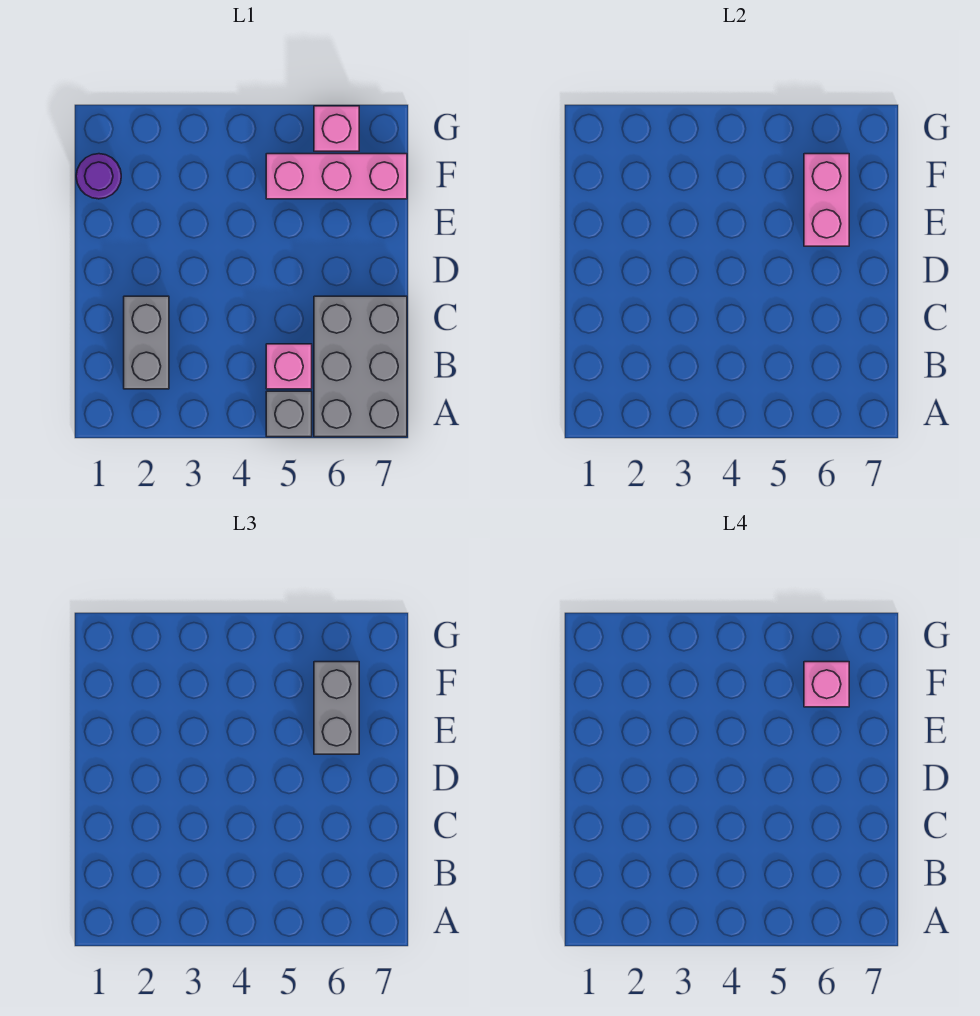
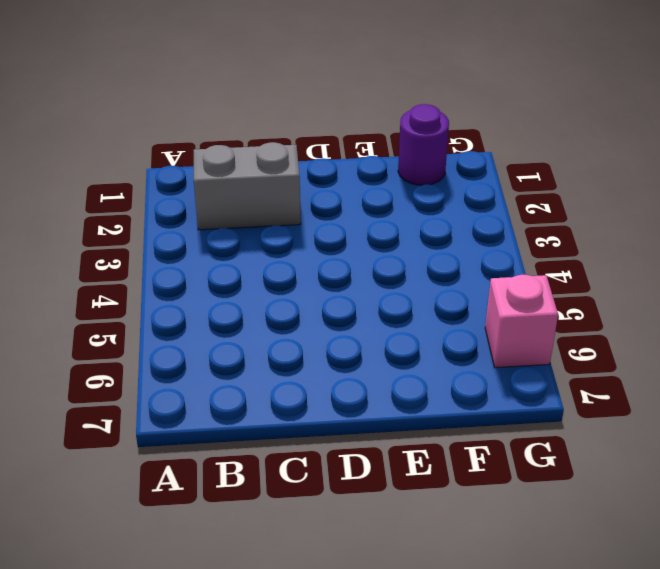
none -> grey 1x1 brick [266,391,312,437]
none -> grey 2x3 brick [314,296,407,437]

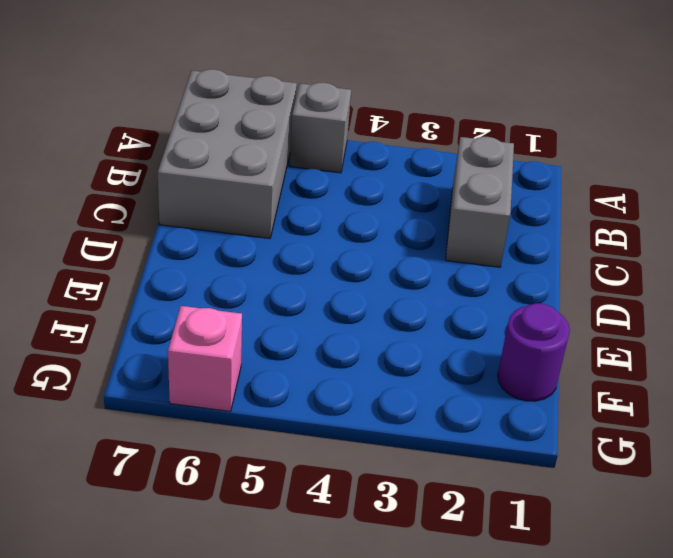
none -> pink 1x1 brick [266,344,312,389]
none -> pink 1x3 brick [266,154,407,199]

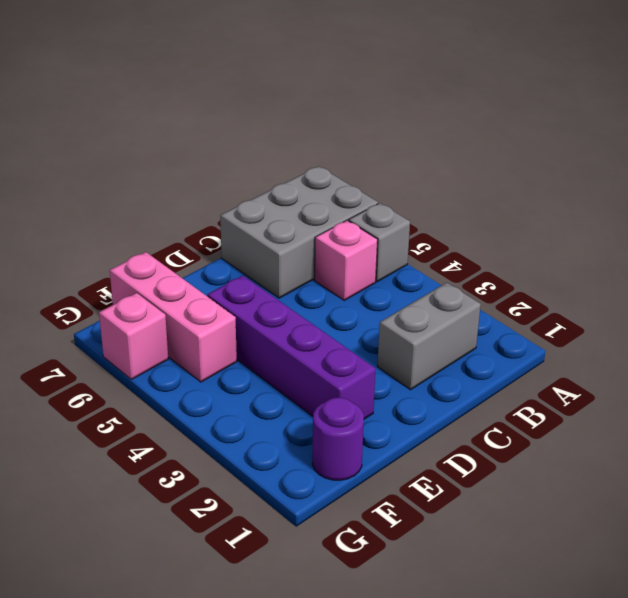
purple 1x4 brick [207,276,376,419] -> none
none -> pink 1x2 brick [804,154,849,246]
none -> grey 1x2 brick [314,662,359,754]

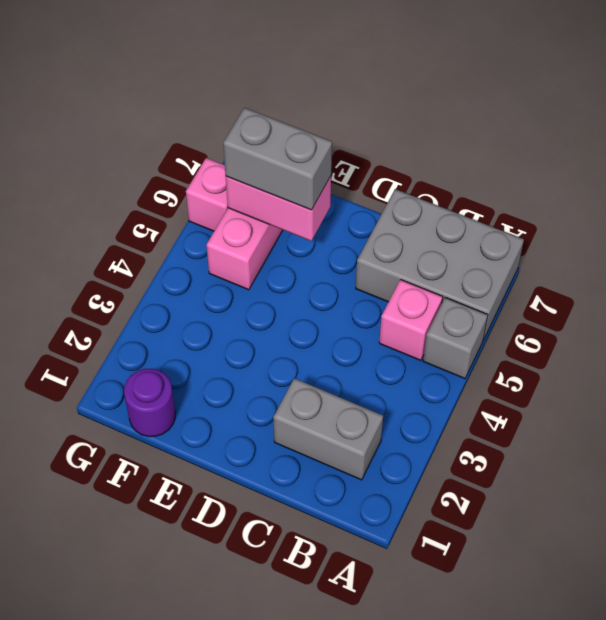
none -> pink 1x1 brick [804,662,849,707]

